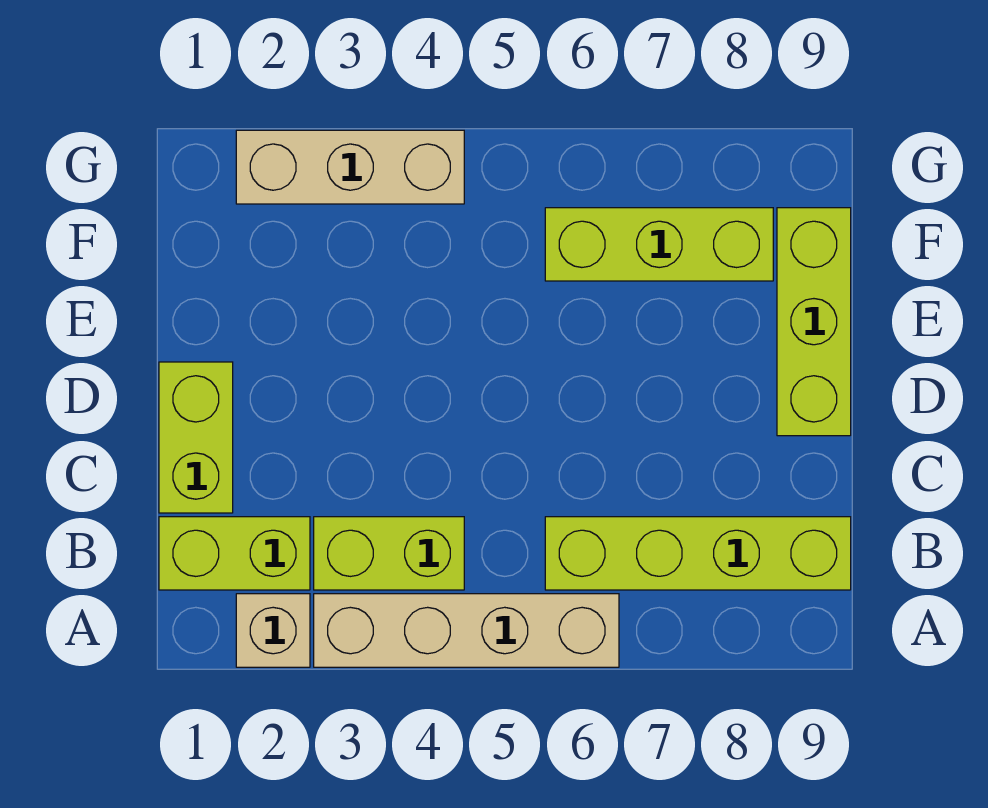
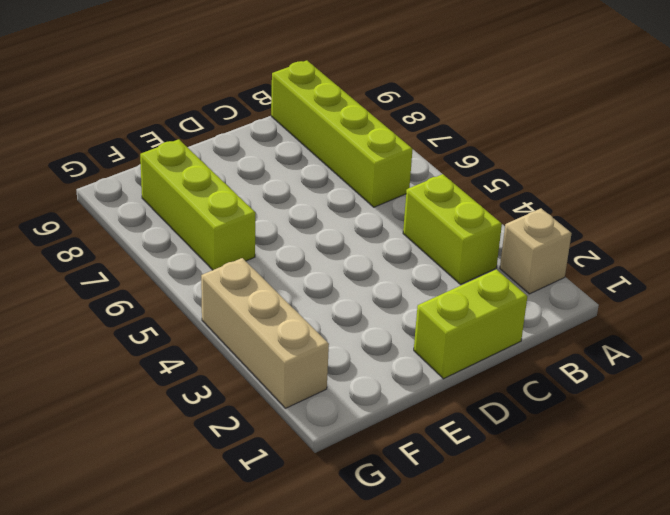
none -> tan 1x4 brick [314,594,619,667]
none -> lime 1x2 brick [159,517,310,590]

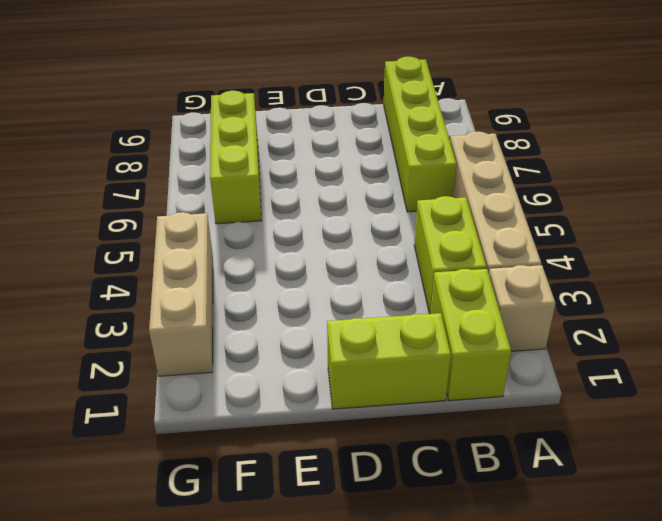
none -> lime 1x3 brick [777,208,851,436]

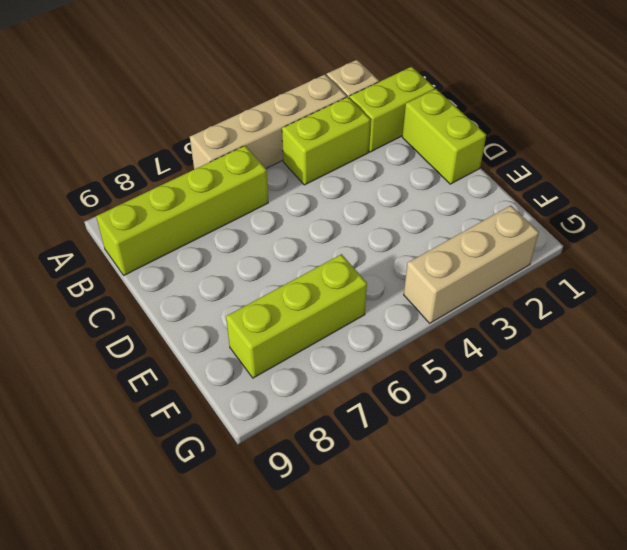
none -> lime 1x3 brick [777,208,851,436]

